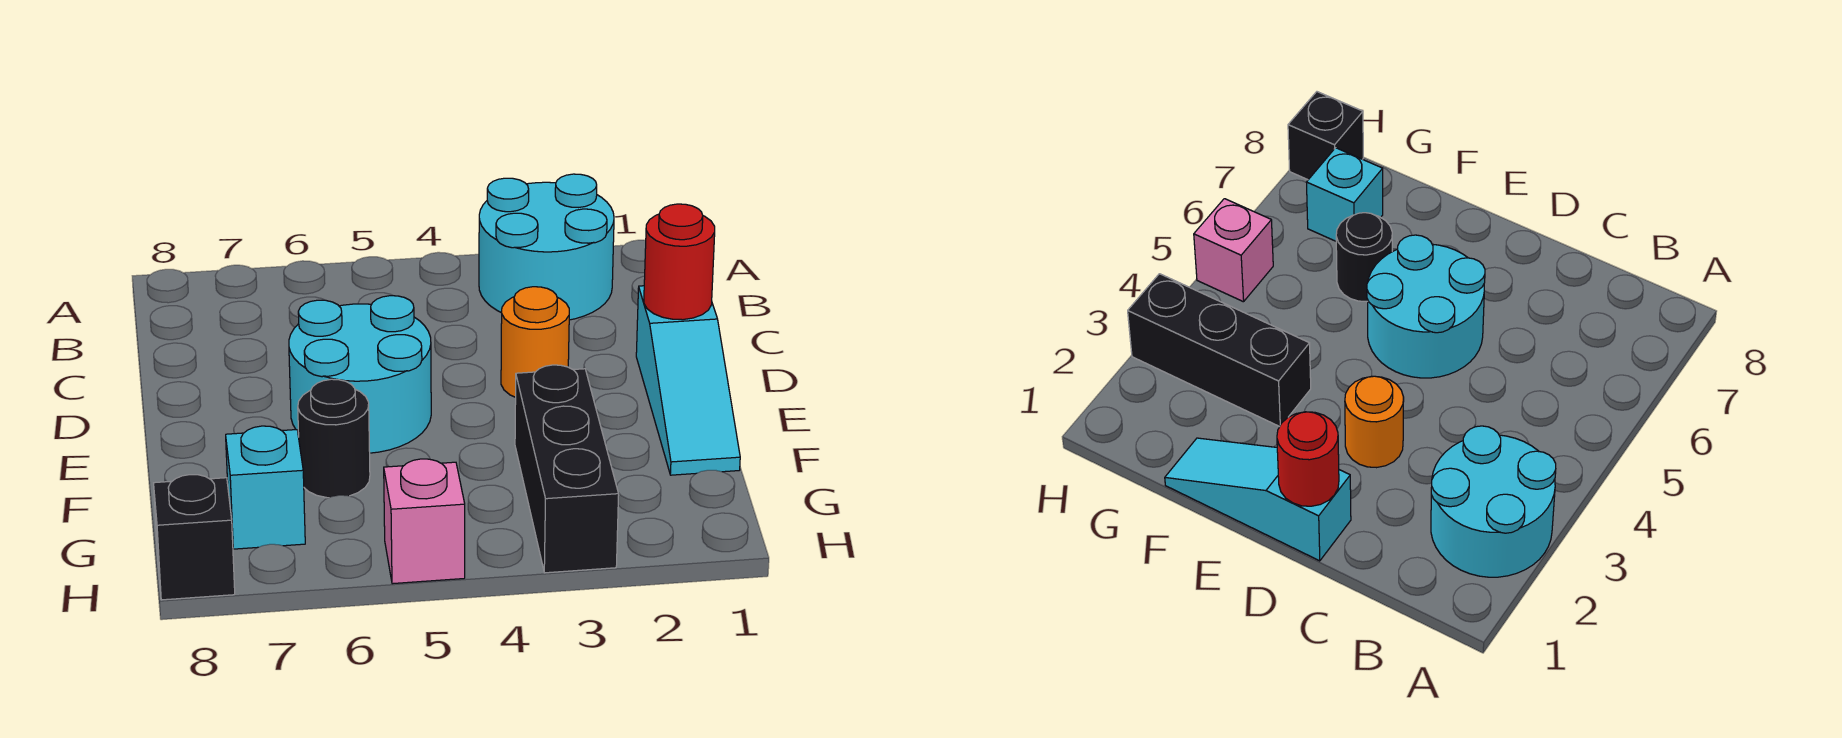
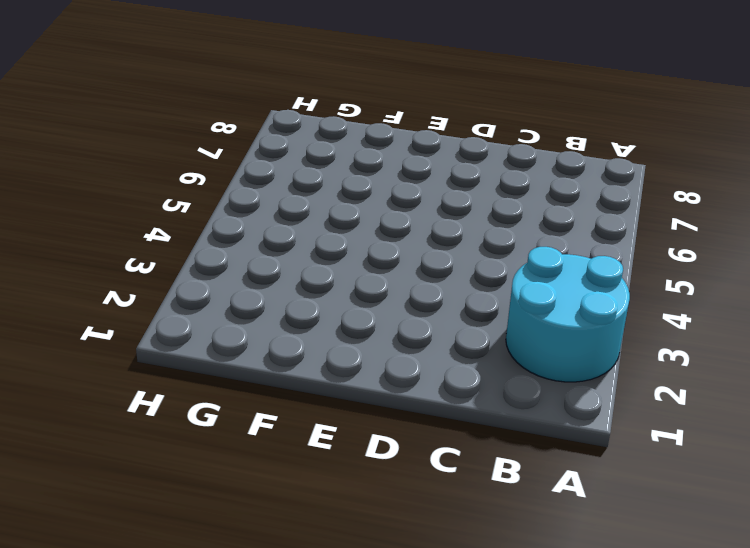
none -> cyan 1x3 slope [636,286,740,475]
none -> orange 1x1 round brick [501,287,569,397]

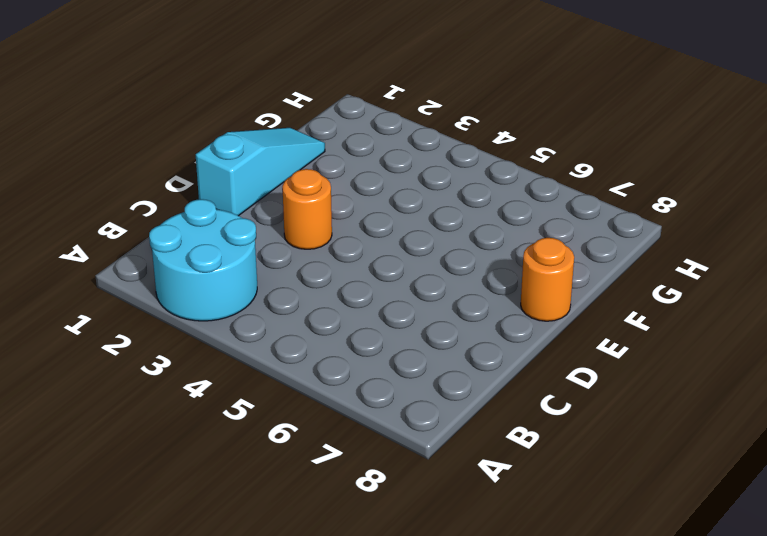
orange 1x1 round brick [521,238,574,321] -> none
none -> cyan 2x2 round brick [289,296,431,453]
none -> black 1x3 brick [515,365,619,573]

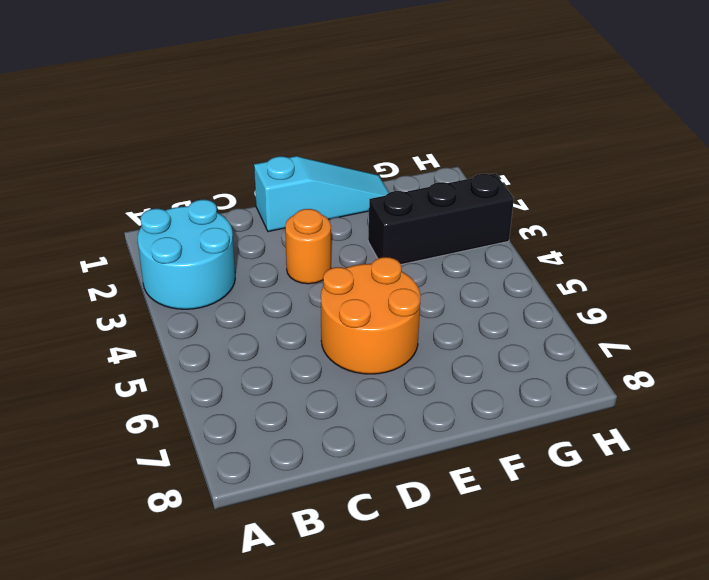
orange 2x2 round brick [321,257,421,374] -> cyan 2x2 round brick [289,296,431,453]
none -> black 1x1 round brick [298,379,370,498]
none -> cyan 1x1 brick [226,426,305,549]

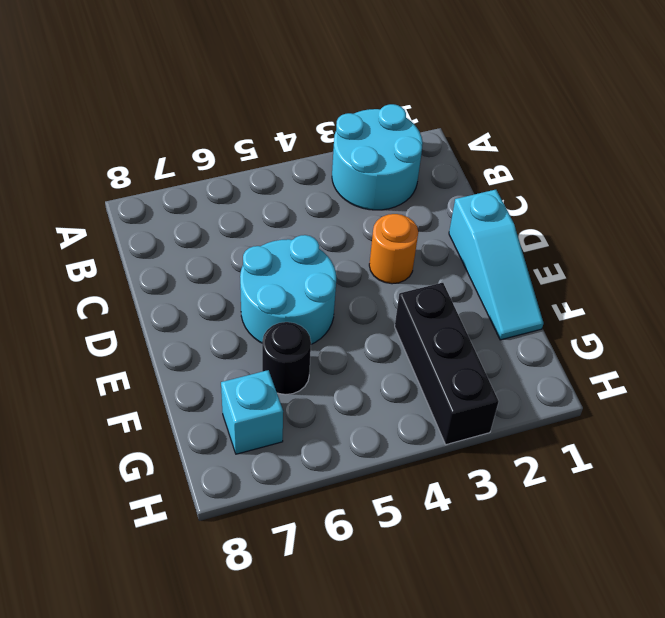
none -> pink 1x1 brick [384,459,465,584]
none -> black 1x1 brick [154,475,235,600]

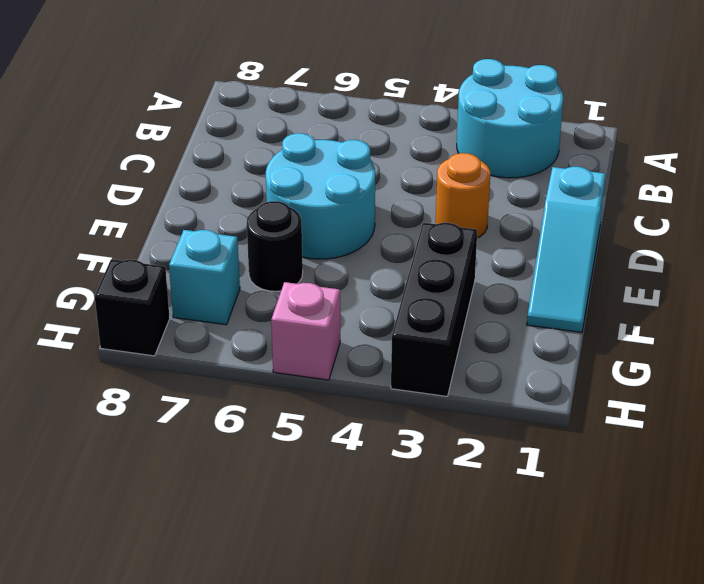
none -> red 1x1 round brick [644,204,715,320]

